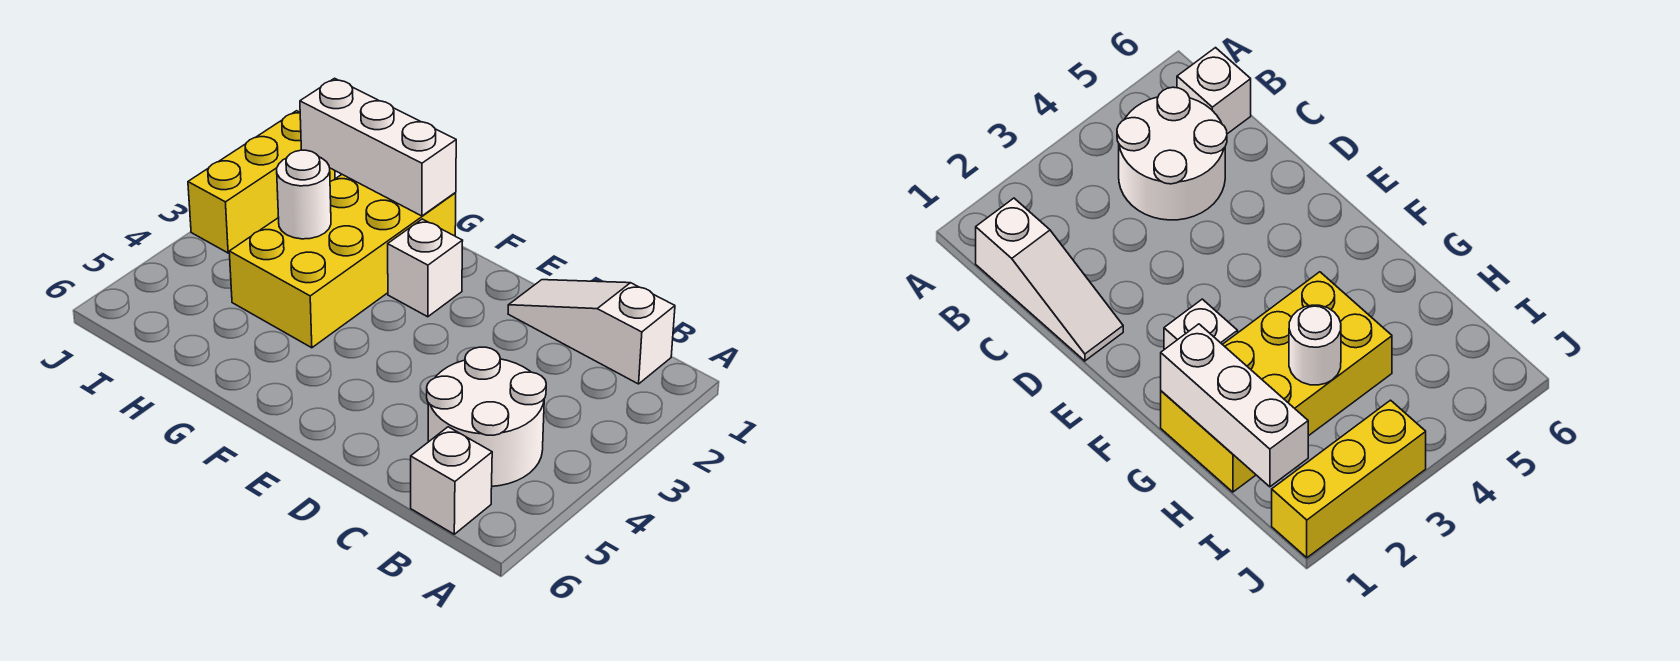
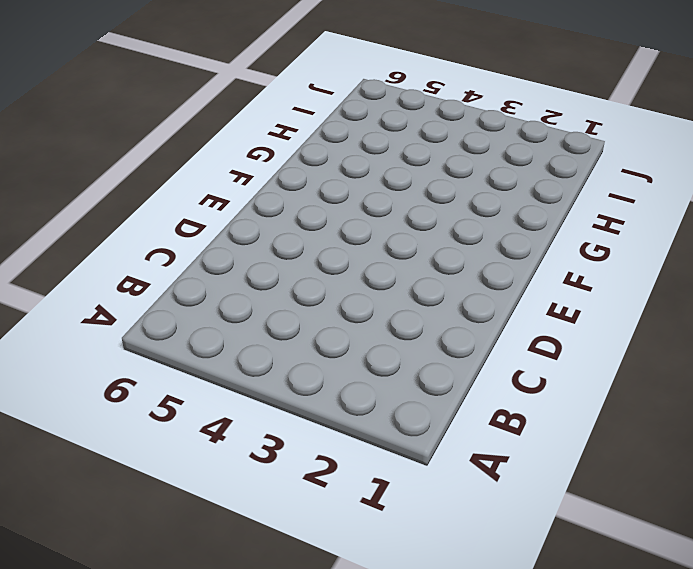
none -> white 1x3 slope [508,280,675,384]
none -> white 2x2 round brick [427,347,546,486]

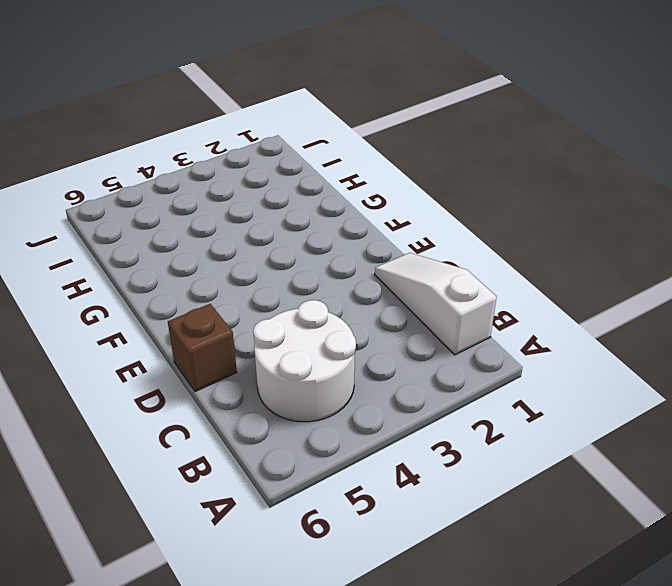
brown 1x1 brick [168,304,237,391] -> none
none -> white 1x1 brick [411,427,492,534]
none -> white 1x1 brick [388,219,463,317]

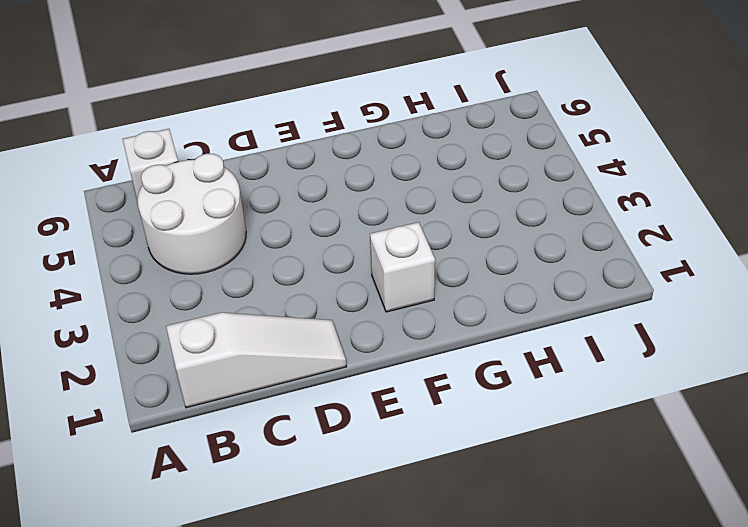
none -> yellow 2x4 brick [229,175,456,348]
none -> yellow 1x3 brick [188,111,335,253]

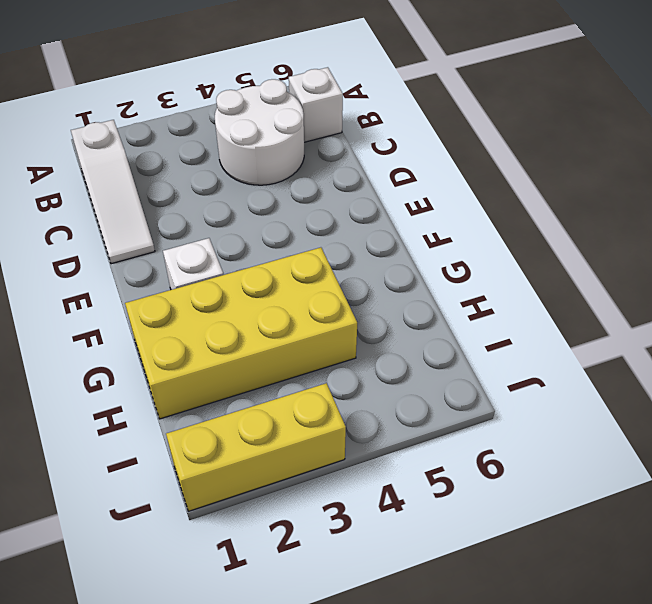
none -> white 1x3 brick [300,78,456,216]
none -> white 1x1 round brick [277,150,331,239]

